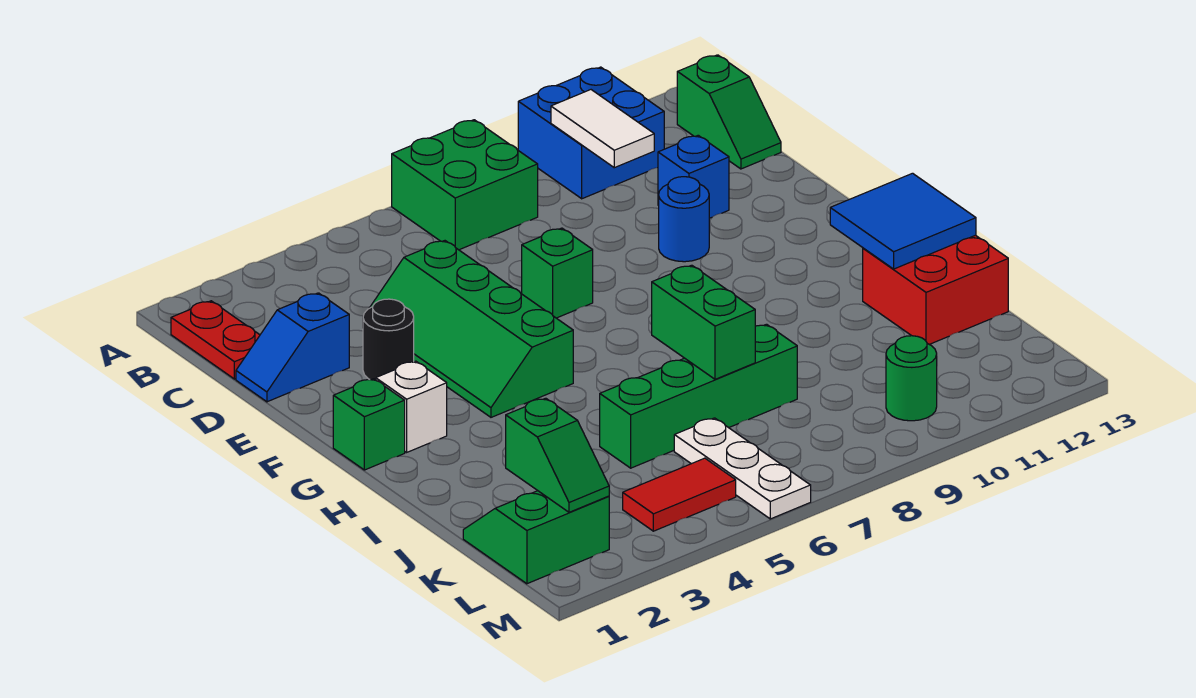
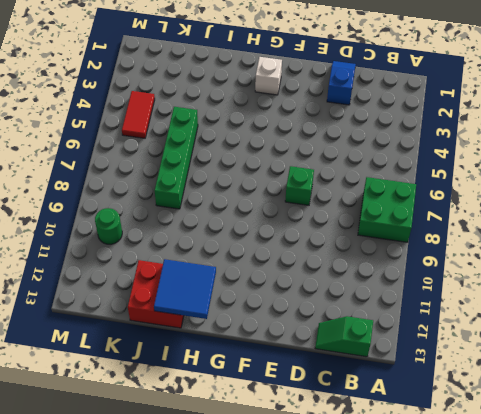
none -> blue 2x2 brick [518,67,664,199]
none -> red 1x2 plate [171,301,260,379]
none -> green 2x4 slope [370,241,573,417]

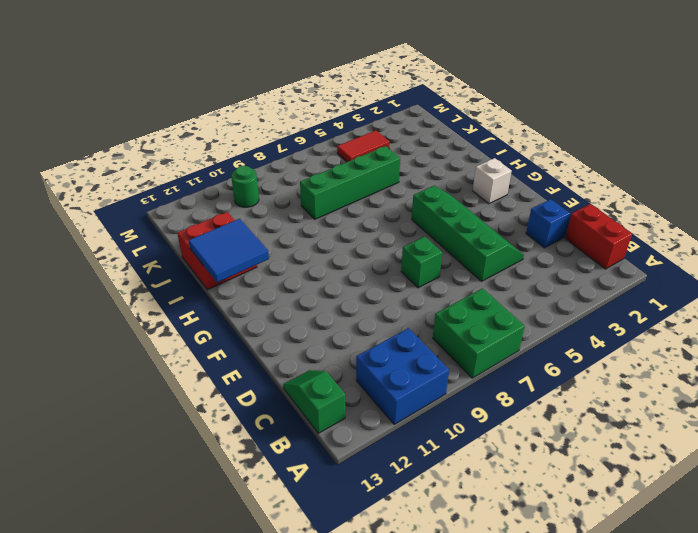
red 1x2 brick [565,204,632,269] -> red 1x2 plate [171,301,260,379]
none -> blue 1x1 brick [658,135,729,218]
none -> black 1x1 round brick [363,299,414,380]
none -> blue 1x1 round brick [659,177,709,262]

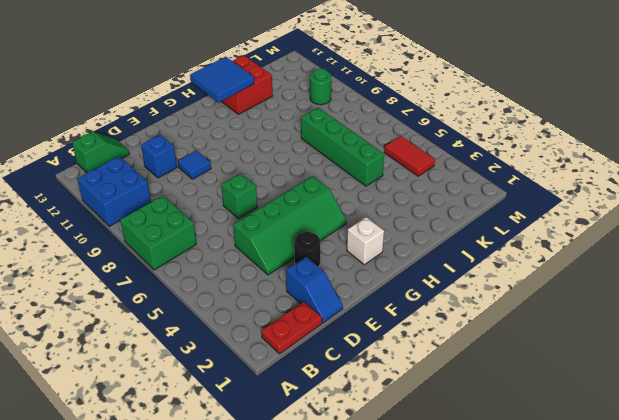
blue 1x1 tile [178,151,211,179] -> blue 1x1 round brick [659,177,709,262]
none -> green 1x1 brick [333,379,405,470]
none -> green 2x2 slope [463,491,609,584]
none -> white 1x3 plate [674,418,811,519]

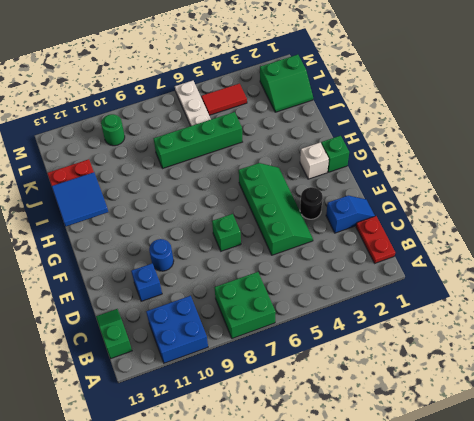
none -> white 1x2 tile [551,90,654,168]
none -> green 1x2 brick [652,265,755,379]
none -> green 1x2 slope [506,398,609,512]

